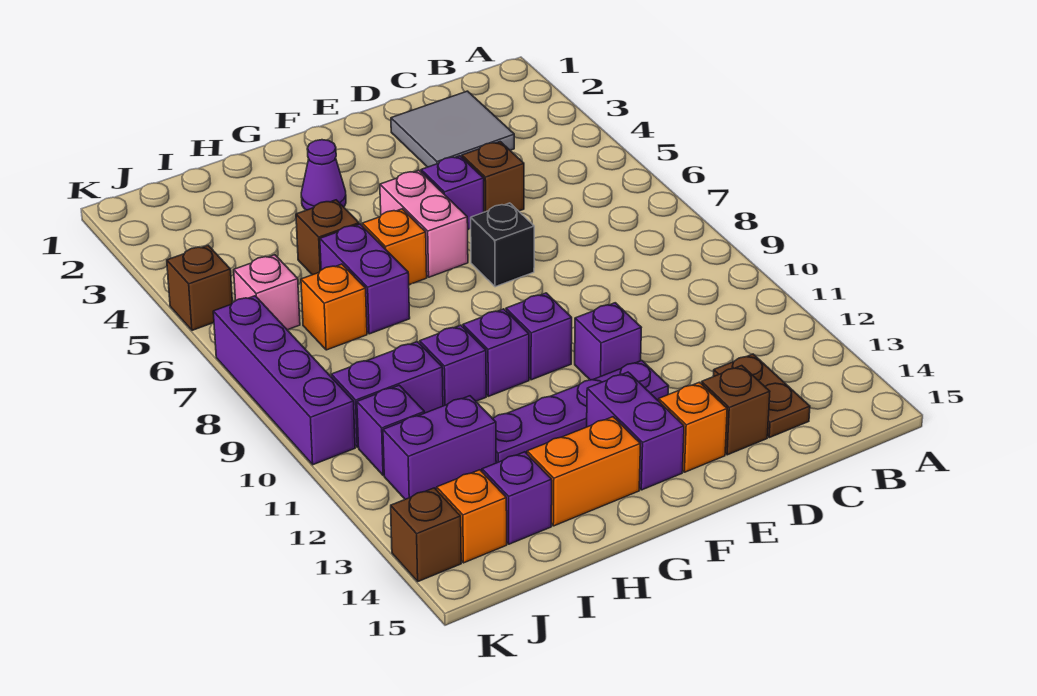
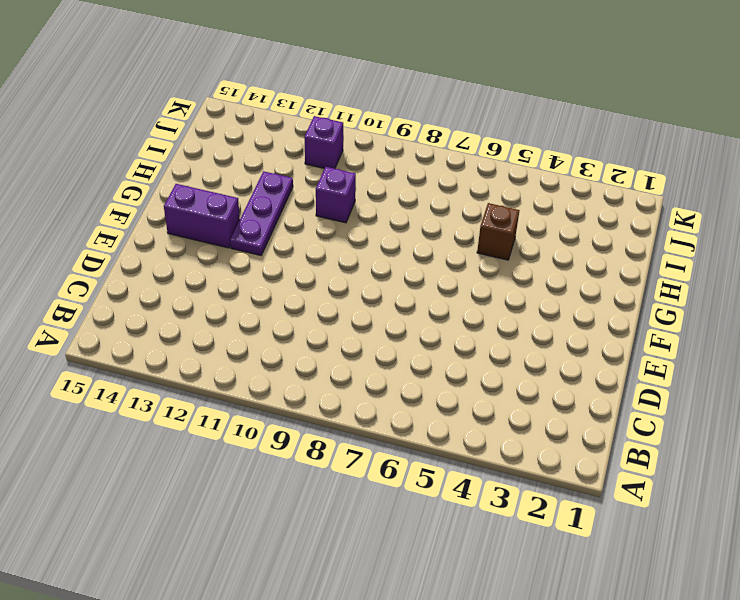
purple 1x3 plate [230,171,293,255] -> purple 1x4 plate [493,361,668,463]
none -> grey 2x2 tile [391,91,514,167]
none -> brown 1x2 plate [713,354,810,438]
none -> brown 1x1 brick [462,142,524,212]

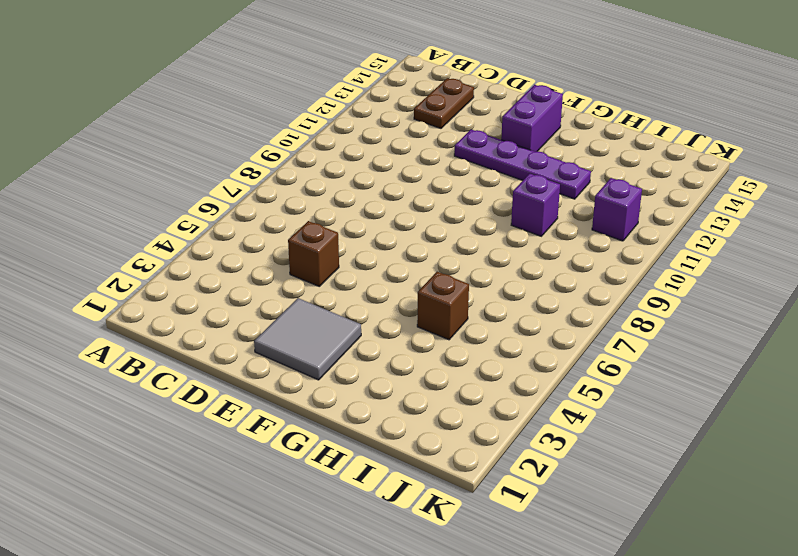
grey 2x2 tile [254,298,361,380] -> grey 2x2 tile moved to [391,91,514,167]
none -> brown 1x1 brick [701,366,770,455]
none -> purple 1x1 brick [421,156,484,229]
none -> black 1x1 brick [471,203,534,287]

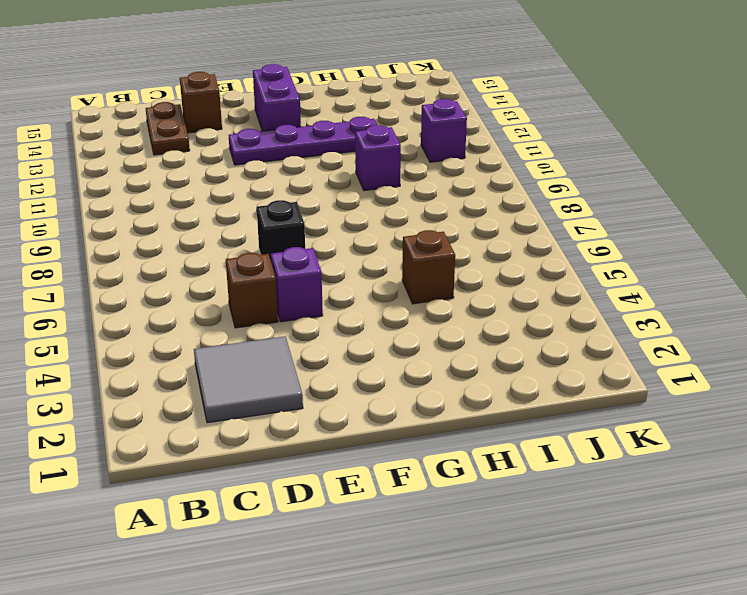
none -> purple 1x1 brick [575,303,641,380]
none -> orange 1x1 brick [659,382,727,472]
none -> pink 1x2 brick [380,170,468,277]

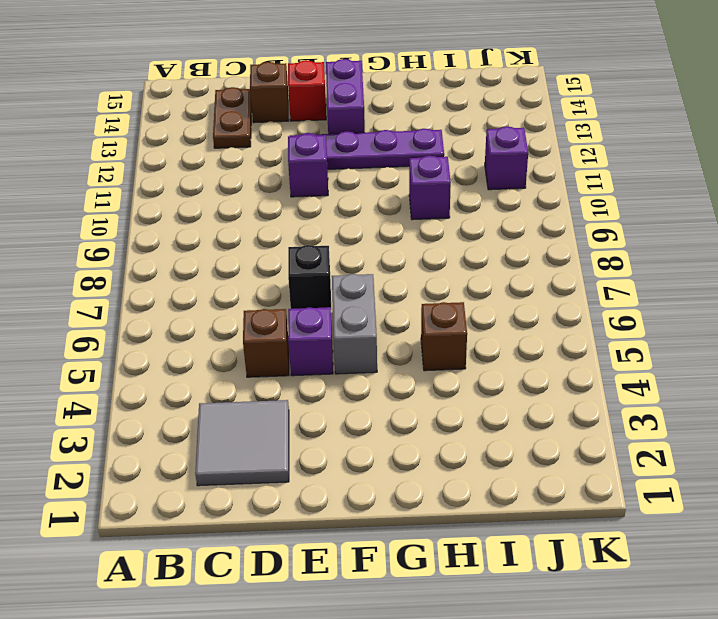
red 1x1 brick [288,60,326,121] -> orange 1x1 brick [659,382,727,472]
grey 1x2 brick [332,274,377,374] -> pink 1x2 brick [380,170,468,277]
none -> purple 1x1 brick [506,293,572,380]
none -> purple 1x1 cone [301,140,346,210]
none -> orange 1x1 brick [362,209,427,285]

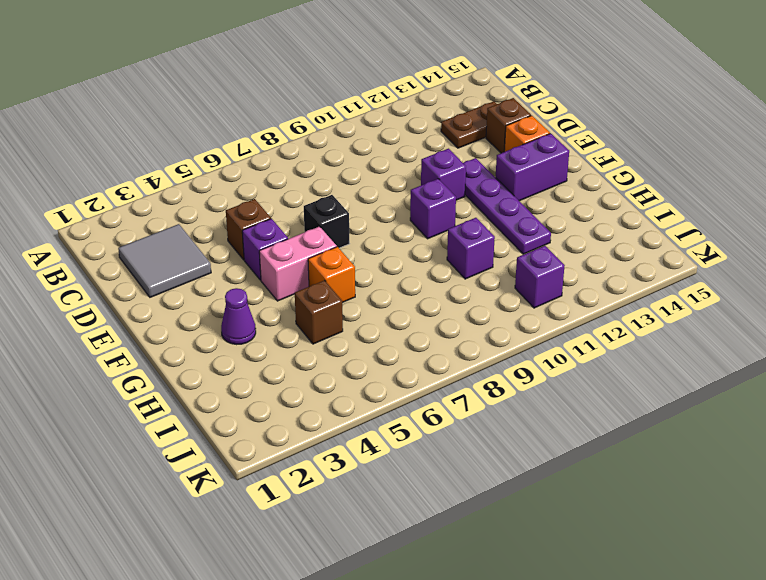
none -> purple 1x1 brick [463,309,529,396]
none -> orange 1x2 brick [527,417,640,526]
none -> purple 1x2 brick [320,224,410,334]

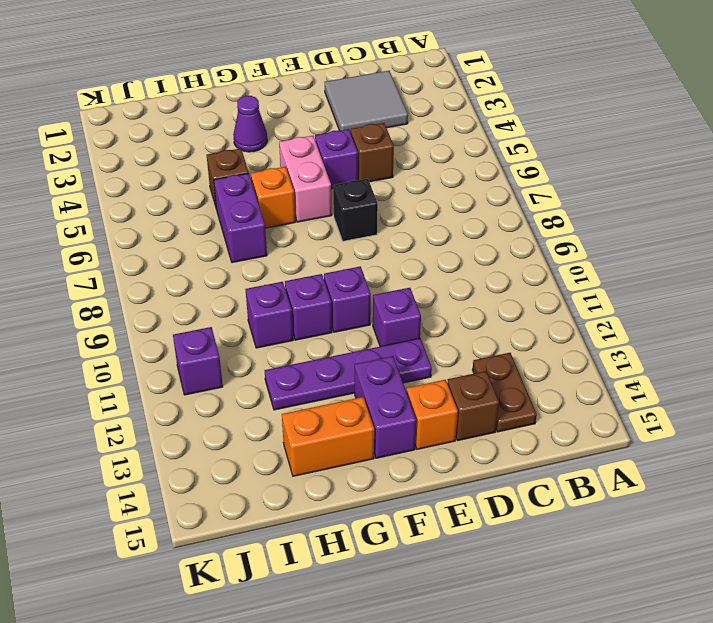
none -> orange 1x1 brick [301,264,367,350]
none -> purple 1x2 brick [331,342,443,447]
none -> purple 1x2 brick [383,396,496,499]

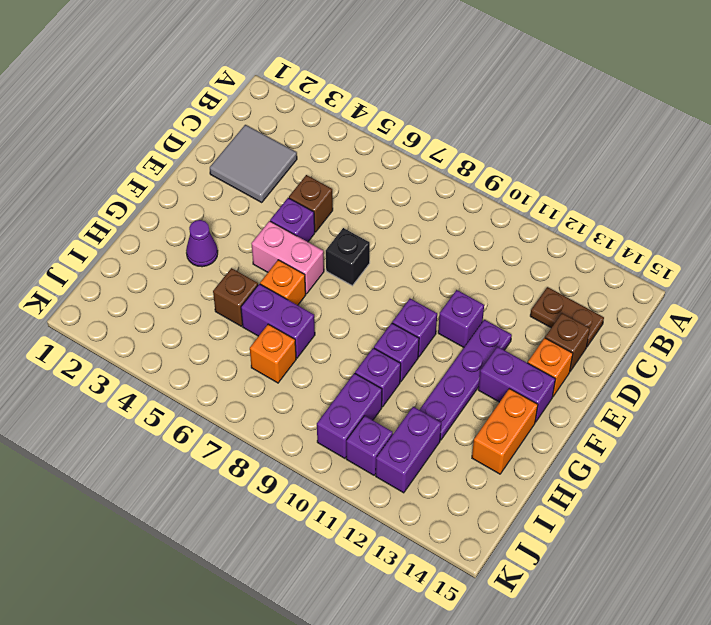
none -> purple 1x1 brick [482,452,552,544]
none -> pink 1x1 brick [234,255,300,330]
none -> orange 1x1 brick [437,470,507,563]

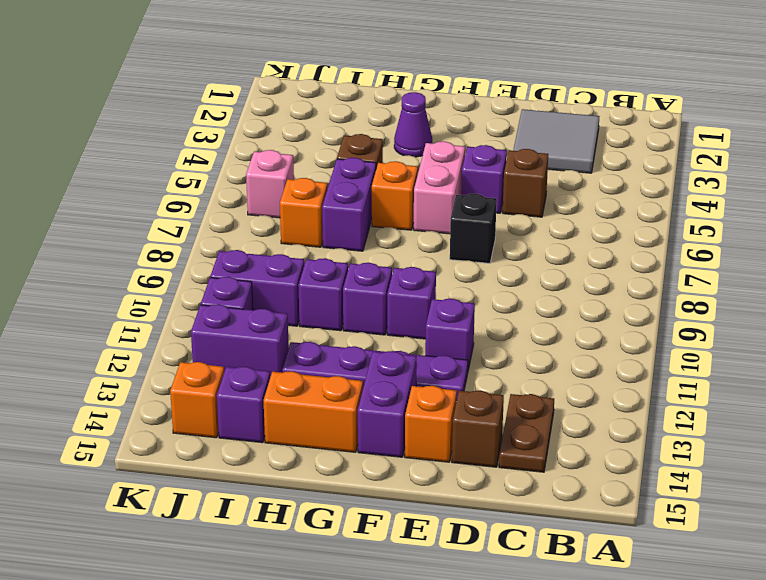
none -> brown 1x1 brick [167,245,232,330]
none -> purple 1x4 brick [213,296,355,465]
none -> brown 1x1 brick [391,488,461,581]

